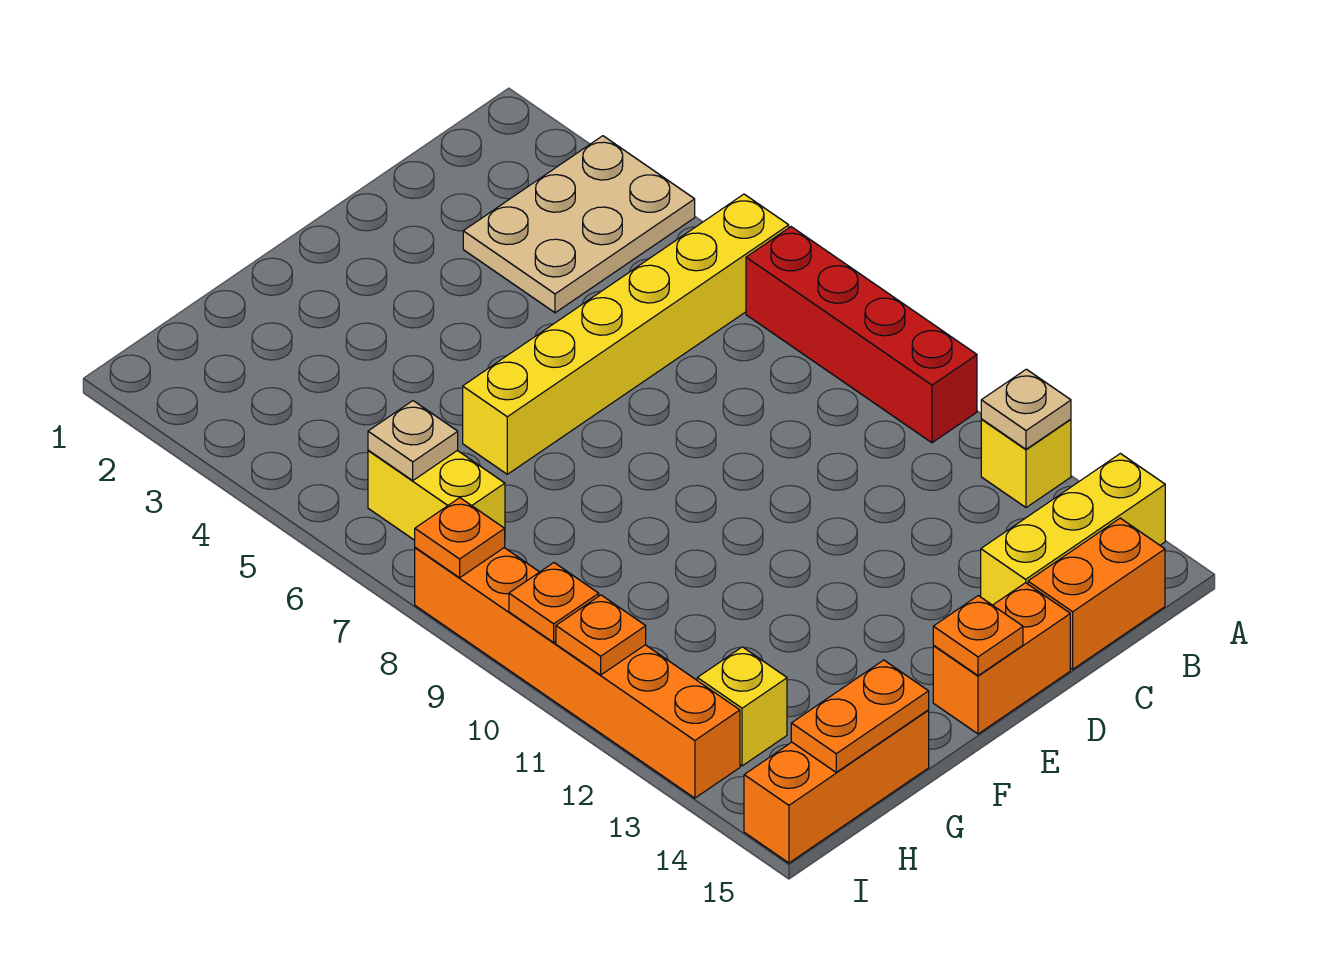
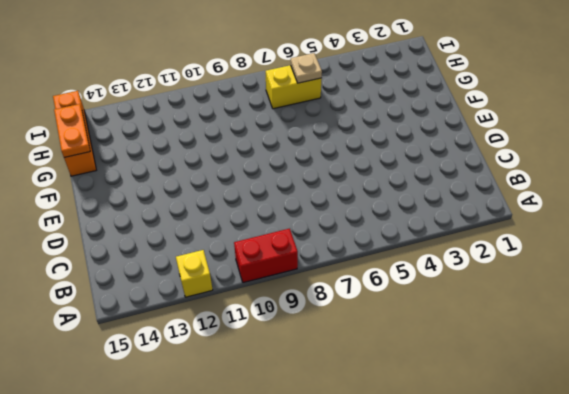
red 1x2 brick [234,229,298,283] -> red 1x4 brick [746,227,977,443]
none -> tan 2x3 plate [463,136,695,313]
none -> yellow 1x6 brick [463,194,789,474]
none -> yellow 1x3 brick [981,454,1165,605]

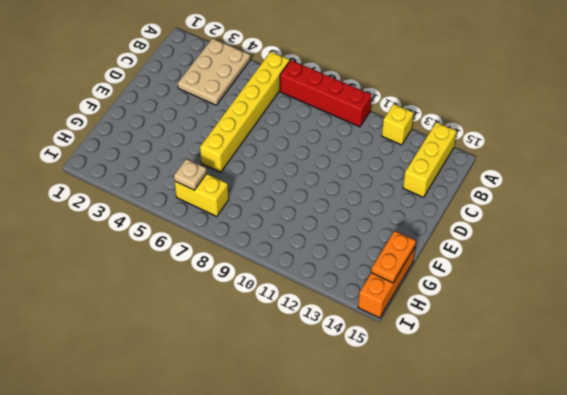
none -> orange 1x2 brick [1028,518,1165,669]
none -> orange 1x2 brick [933,583,1070,734]
none -> yellow 1x1 brick [697,647,787,766]

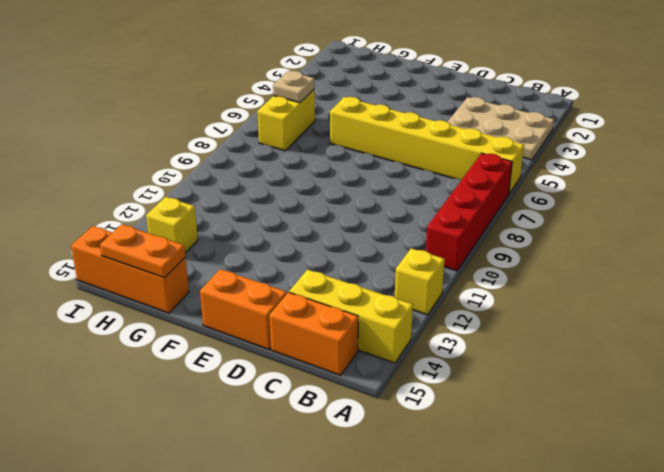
none -> orange 1x6 brick [415,548,740,798]
none -> tan 1x1 plate [981,369,1071,449]
none -> orange 1x1 plate [933,596,1023,676]

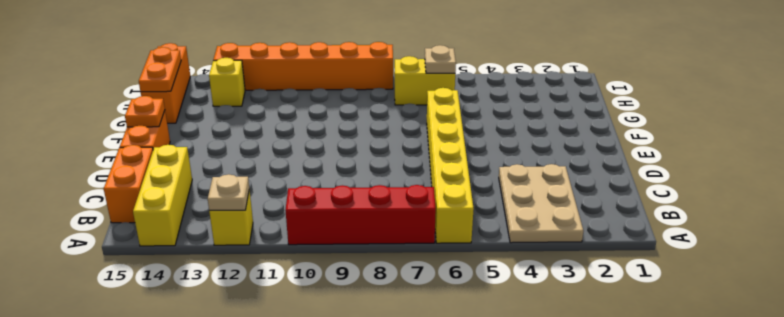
none -> orange 1x1 plate [415,498,505,578]
none -> orange 1x1 plate [509,563,599,642]
none -> orange 1x1 plate [556,595,646,675]

